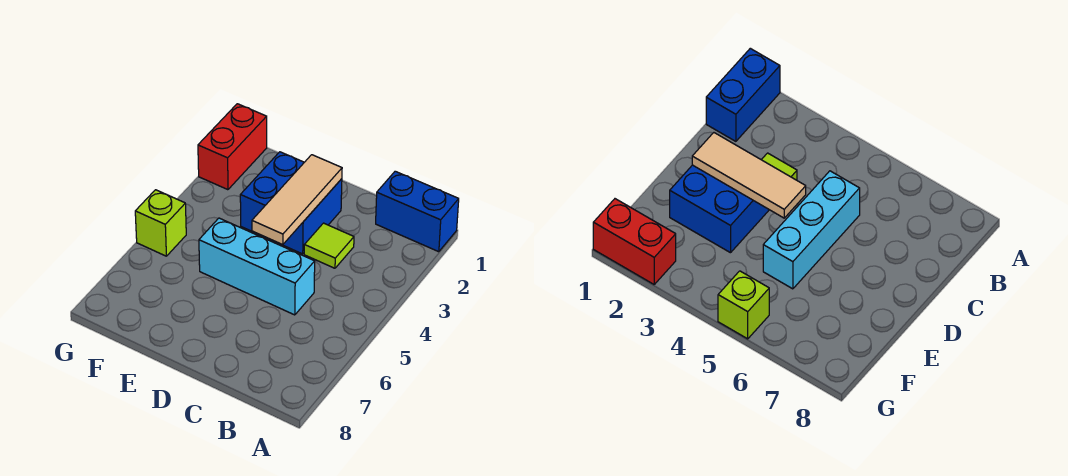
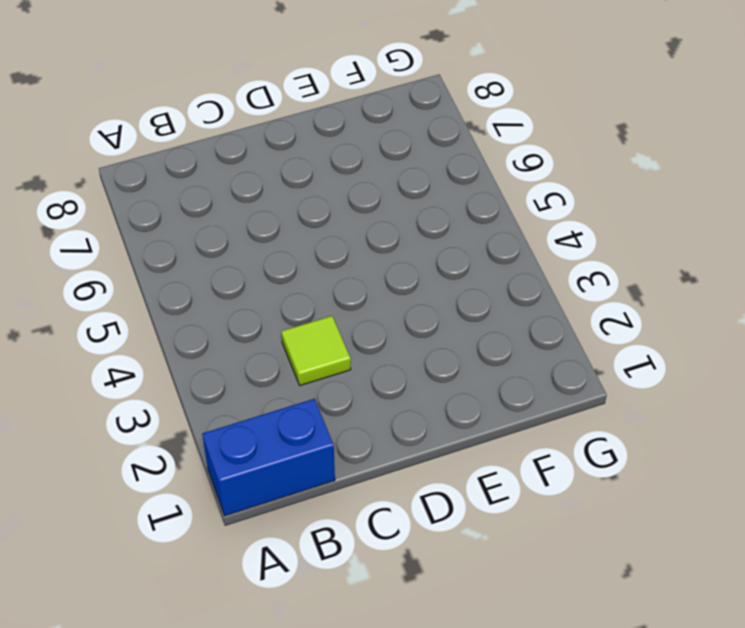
none -> cyan 1x3 brick [199,218,315,315]
none -> blue 2x2 brick [240,152,342,254]

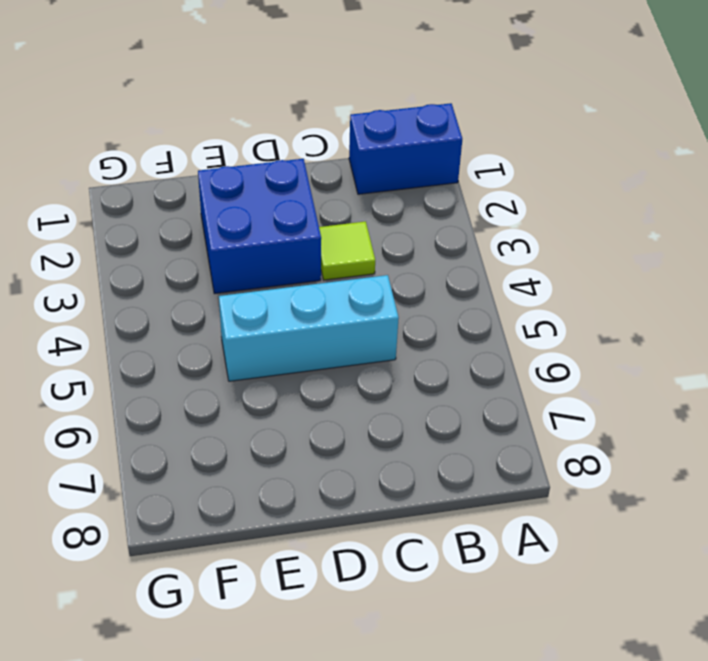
none -> red 1x2 brick [198,104,267,190]
none -> lime 1x1 brick [135,190,186,256]

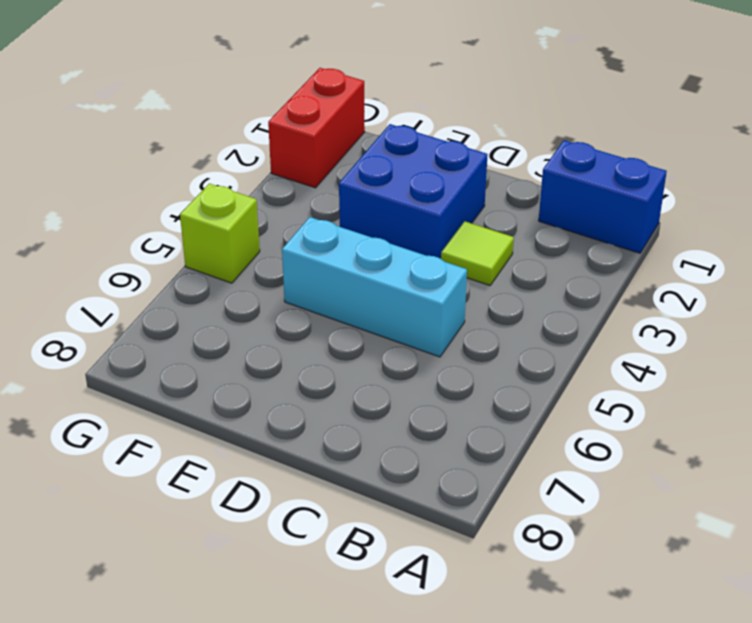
none -> tan 1x3 tile [252,155,342,245]

